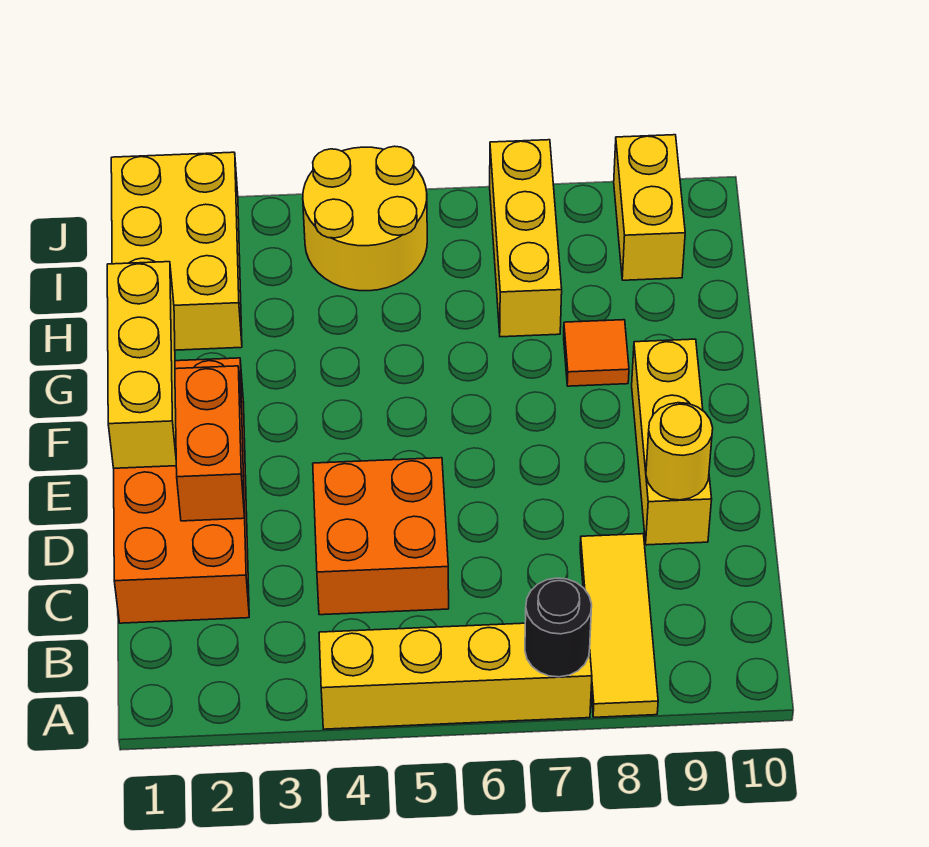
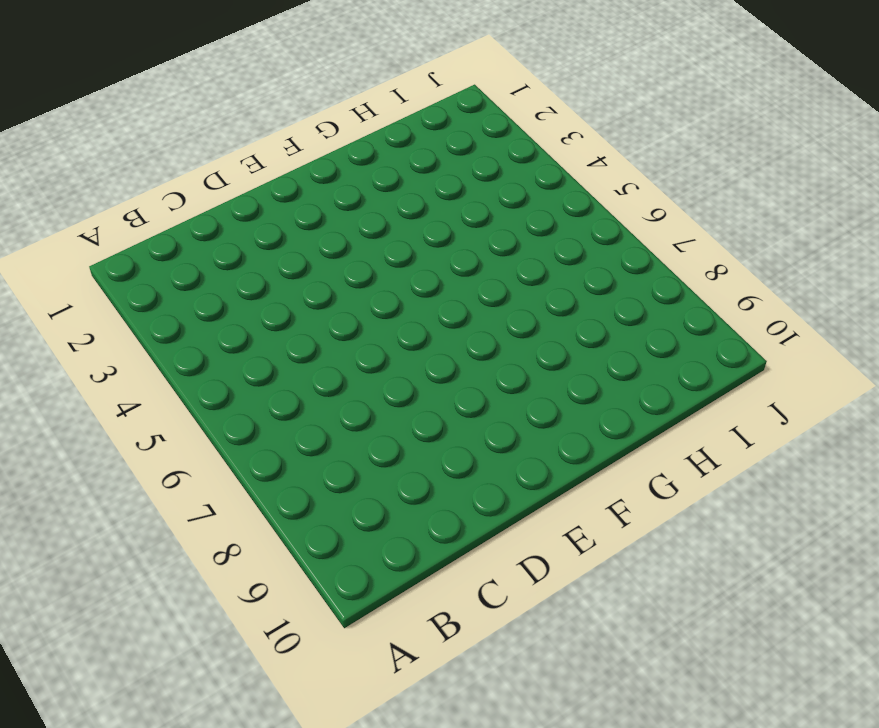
none -> yellow 1x4 brick [319,623,592,729]
none -> yellow 1x3 tile [580,534,658,717]
none -> orange 2x4 brick [114,358,249,623]

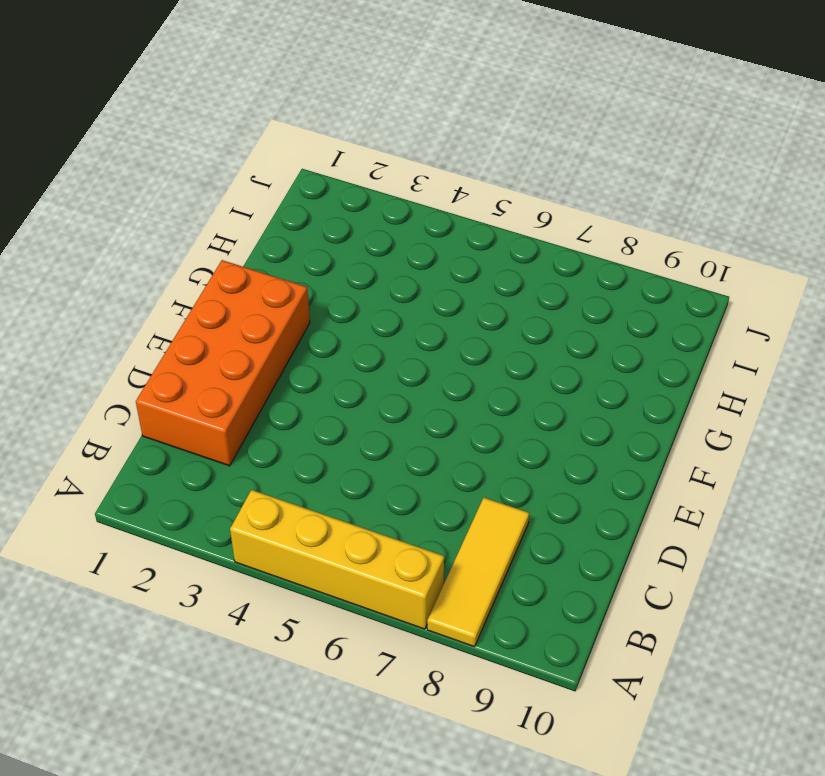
none -> orange 2x2 brick [313,458,449,615]
none -> yellow 1x3 brick [632,339,712,545]
none -> orange 1x1 tile [564,320,629,386]

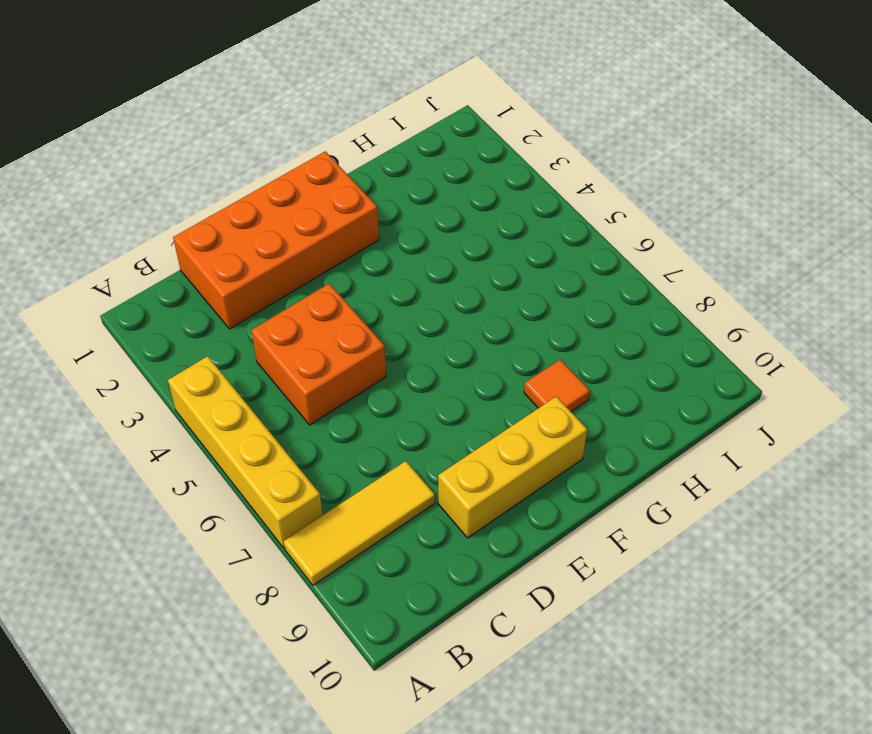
none -> yellow 2x3 brick [111,152,242,350]
none -> yellow 1x3 brick [490,140,562,337]
none -> yellow 2x2 round brick [303,146,427,291]

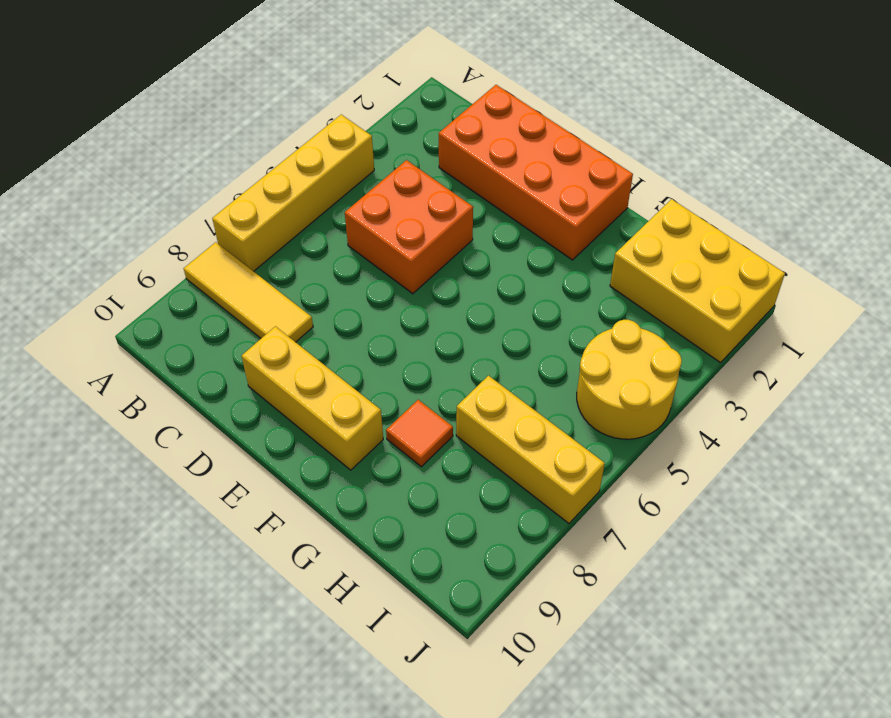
none -> yellow 1x2 brick [614,135,685,280]
none -> black 1x1 round brick [525,578,592,677]
none -> orange 1x2 brick [175,366,245,521]

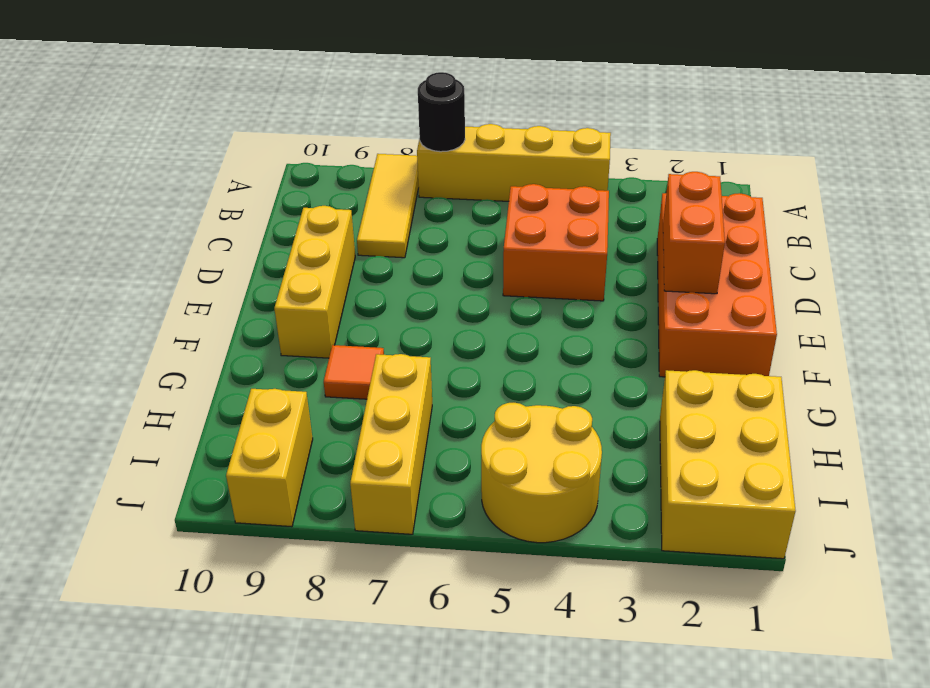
none -> yellow 1x1 round brick [646,403,713,500]
none -> yellow 1x3 brick [107,262,176,468]

